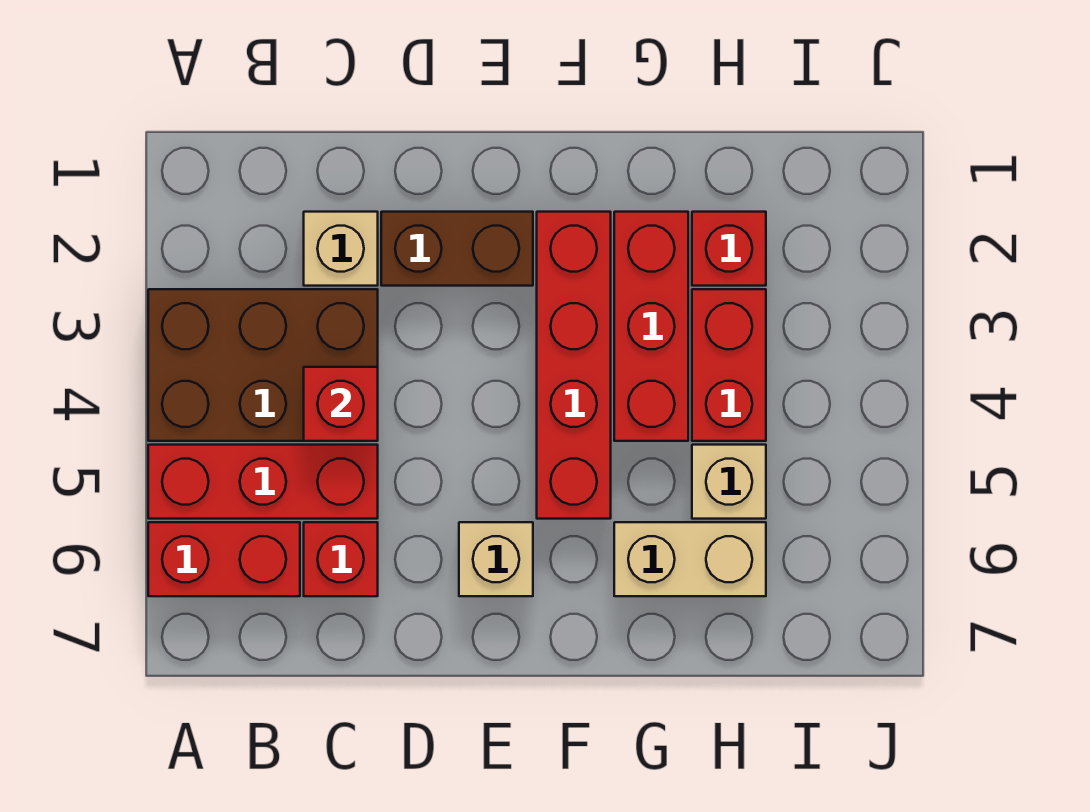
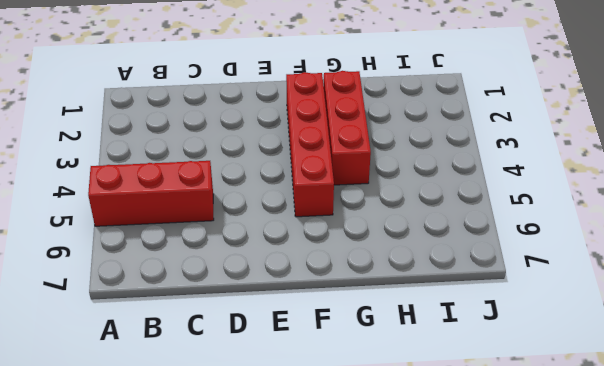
none -> brown 2x3 brick [148,289,378,441]
none -> red 1x2 brick [148,522,300,596]
none -> tan 1x1 brick [304,212,378,286]

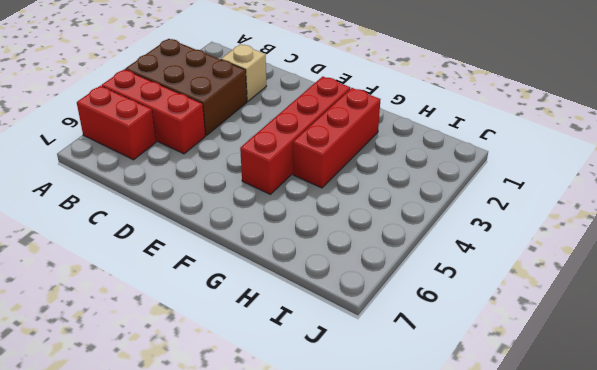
none -> red 1x1 brick [304,522,378,596]
none -> brown 1x2 brick [381,212,533,286]
none -> tan 1x1 brick [459,522,533,596]

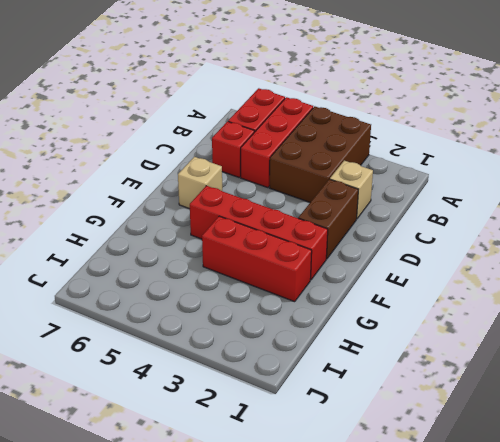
none -> tan 1x2 brick [614,522,766,596]
none -> red 1x1 brick [692,212,766,286]
none -> red 1x2 brick [692,289,766,441]

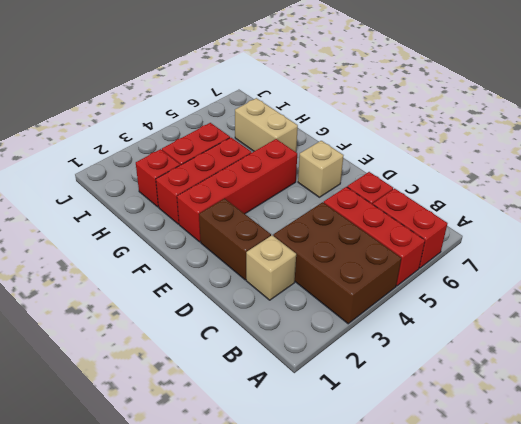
none -> tan 1x1 brick [692,445,766,519]
none -> red 1x1 brick [304,367,378,441]

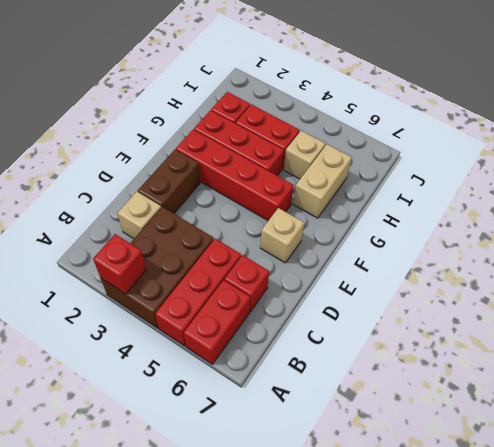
red 1x1 brick [93,234,146,294] -> red 1x1 brick moved to [304,367,378,441]

